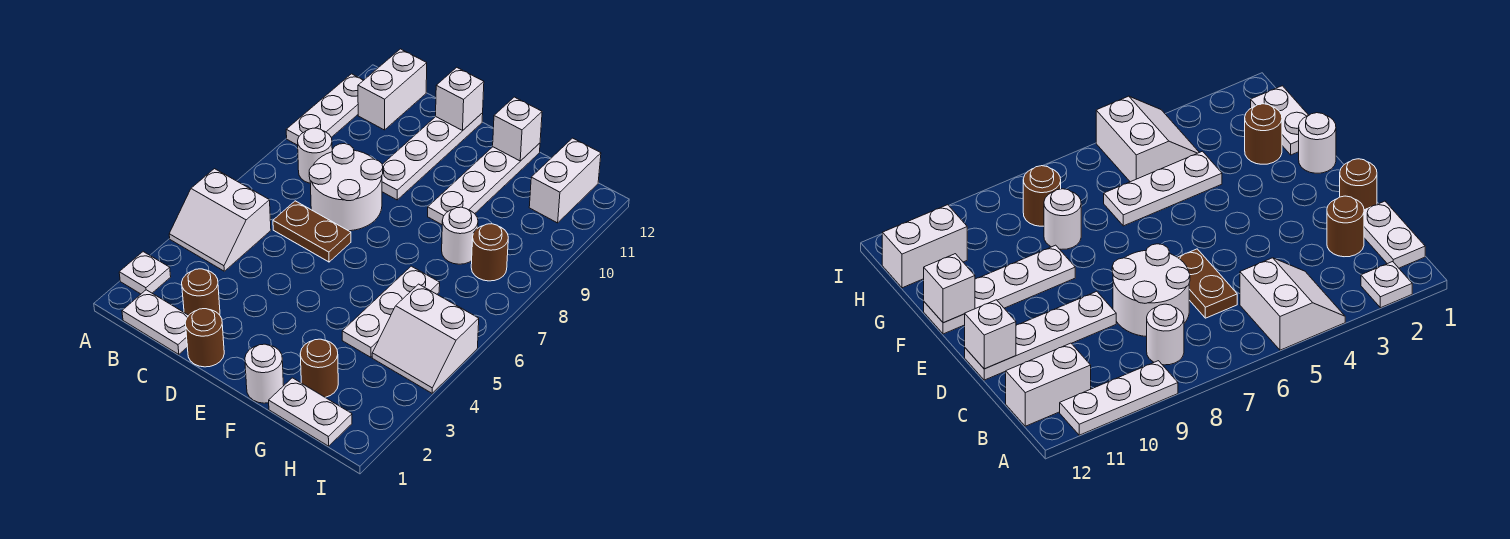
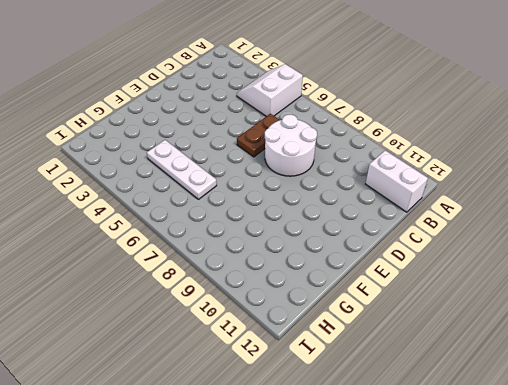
none -> white 1x1 plate [119,252,171,294]
none -> white 1x3 plate [286,74,364,145]
none -> white 1x2 plate [122,290,189,354]

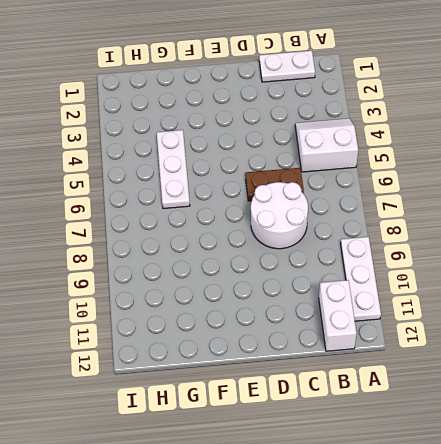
none -> white 1x1 plate [119,252,171,294]
none -> white 1x1 round brick [298,128,332,183]
none -> brown 1x1 round brick [182,269,220,315]

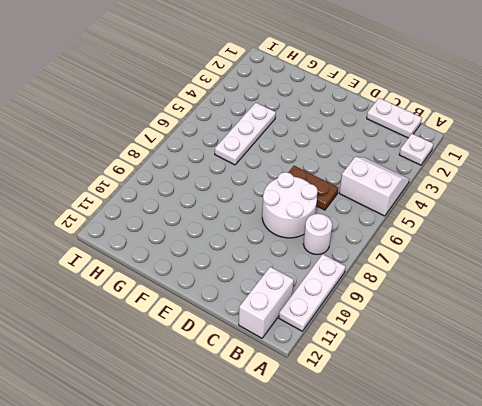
none -> brown 1x1 round brick [182,269,220,315]
none -> brown 1x1 round brick [185,309,224,367]
none -> white 1x4 plate [382,113,483,200]

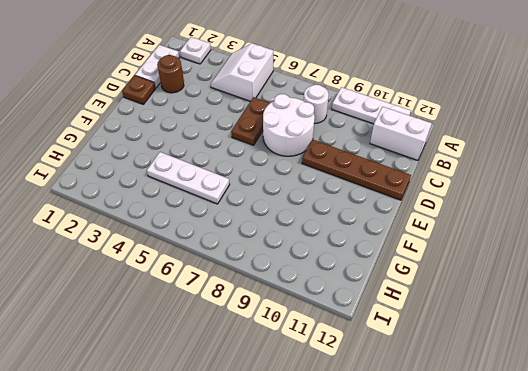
brown 1x1 plate [122,75,155,104] -> brown 1x1 round brick [185,309,224,367]
brown 1x4 plate [302,139,411,200] -> white 1x4 plate [382,113,483,200]
none -> white 1x1 round brick [245,344,284,403]
none -> white 1x4 plate [428,143,540,225]
none -> white 1x2 plate [269,378,352,446]

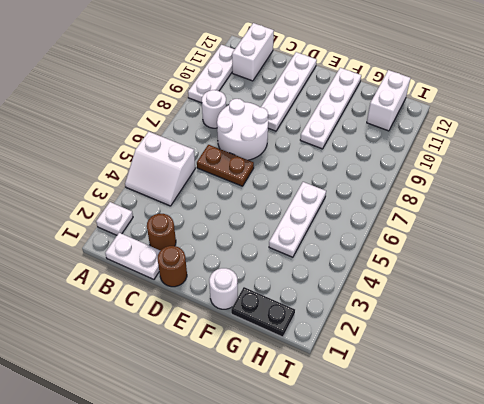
black 1x2 plate [231,287,295,337] -> white 1x2 plate [269,378,352,446]
none -> brown 1x1 round brick [300,339,338,397]
none -> white 1x1 round brick [442,207,478,264]
none -> white 2x2 slope [372,284,479,393]

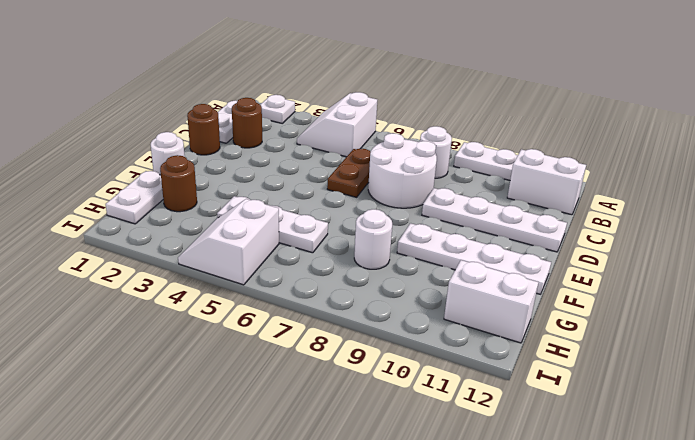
none -> brown 1x1 round brick [471,224,508,281]
none -> white 1x1 brick [436,67,484,130]
none -> white 1x1 brick [493,97,542,161]

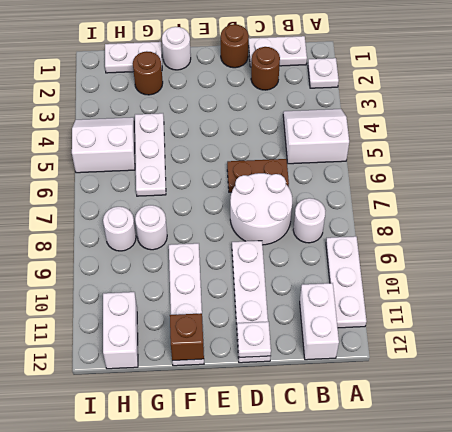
white 1x1 plate [237,322,271,357] -> white 1x1 brick [436,67,484,130]
brown 1x1 brick [170,313,204,361] -> white 1x1 brick [493,97,542,161]
white 1x1 round brick [103,207,136,251] -> brown 1x1 round brick [471,224,508,281]

